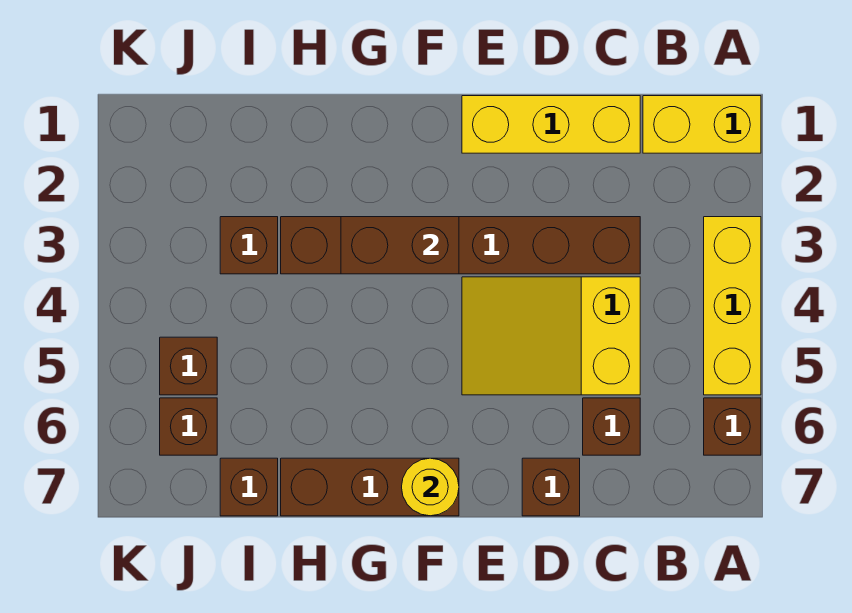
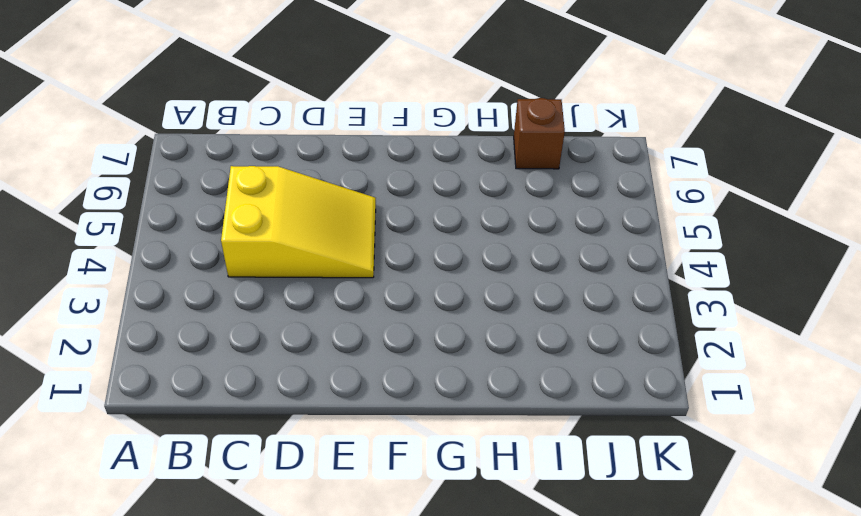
none -> yellow 1x2 brick [643,96,761,153]
none -> yellow 1x3 brick [704,217,761,395]
none -> brown 1x1 brick [704,398,761,455]

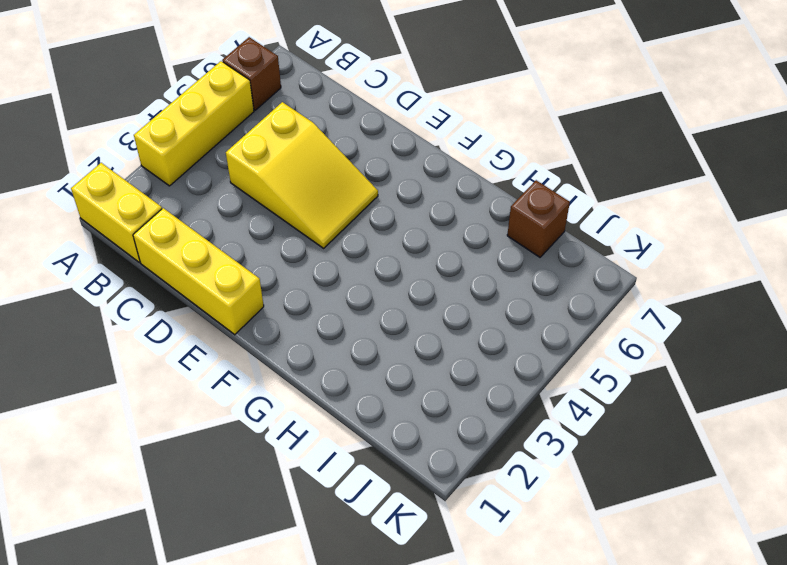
none -> brown 1x6 brick [281,217,640,274]
none -> brown 1x1 brick [583,398,640,455]
none -> brown 1x1 brick [522,458,580,516]

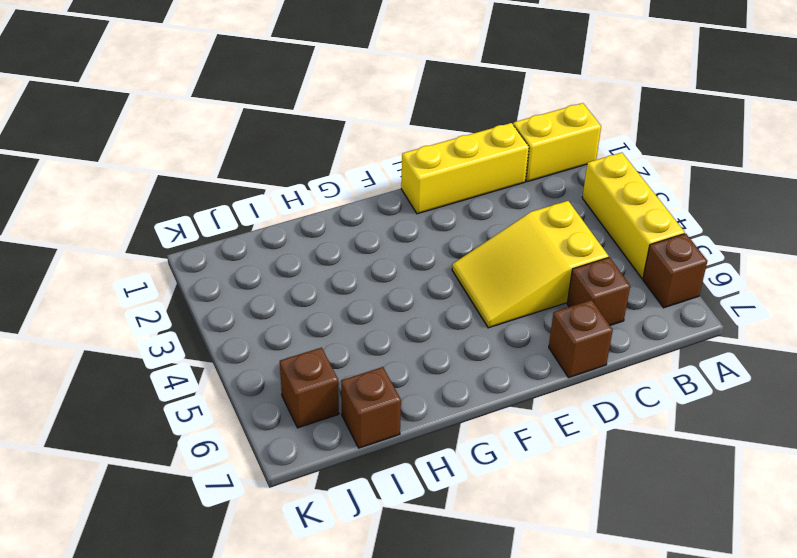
none -> brown 1x6 brick [281,217,640,274]
none -> brown 1x3 brick [281,458,459,516]
none -> brown 1x1 brick [220,217,278,274]

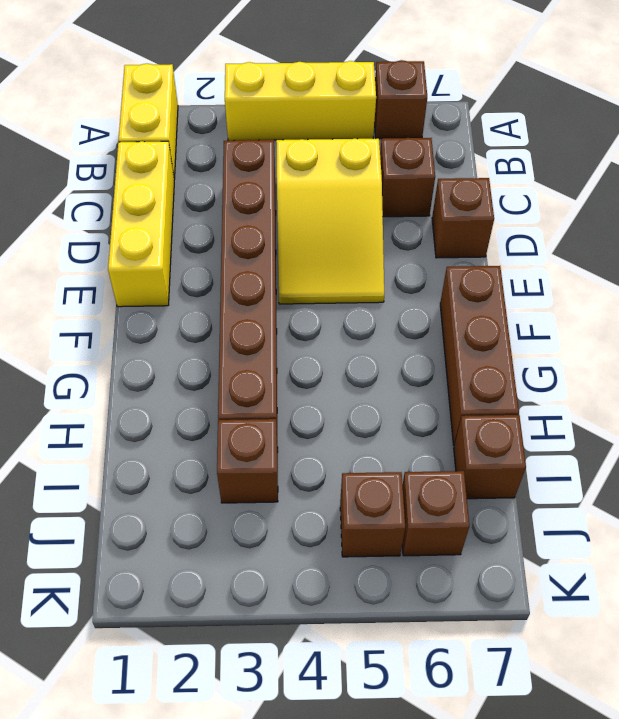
none -> brown 1x2 brick [341,217,459,274]
none -> yellow 1x1 round brick [402,458,459,516]

